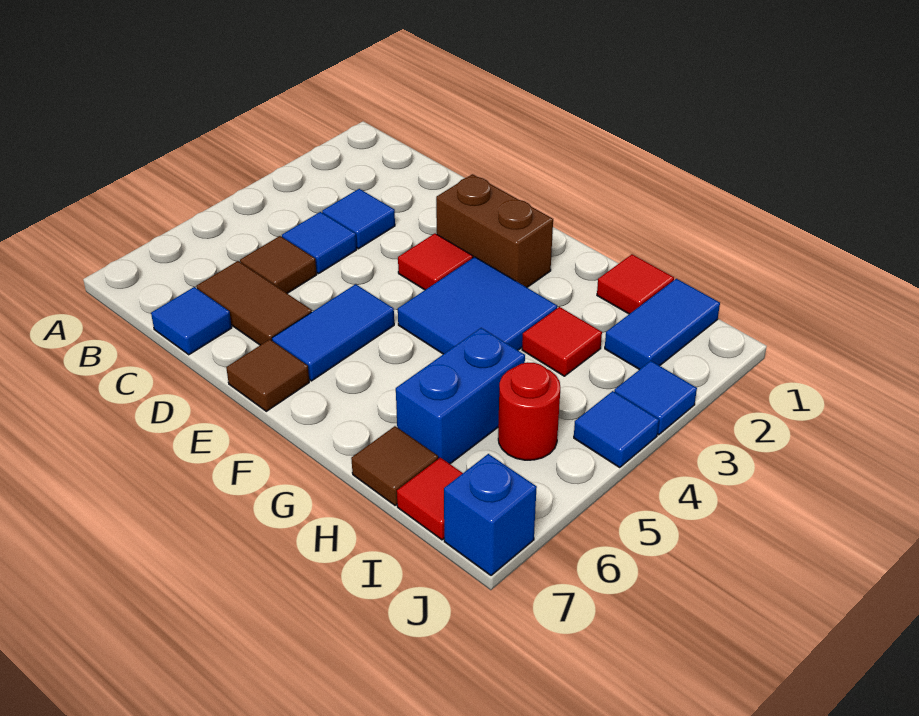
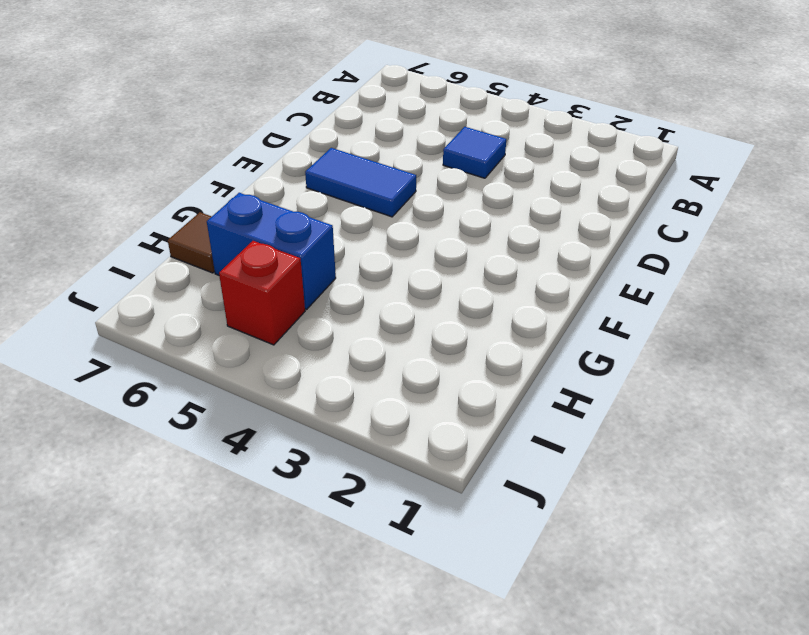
red 1x1 brick [219,241,305,345] -> red 1x1 round brick [498,362,560,460]
none -> blue 1x1 tile [322,189,395,249]
none -> brown 1x1 tile [240,236,317,293]
none -> brown 1x2 tile [197,261,312,345]

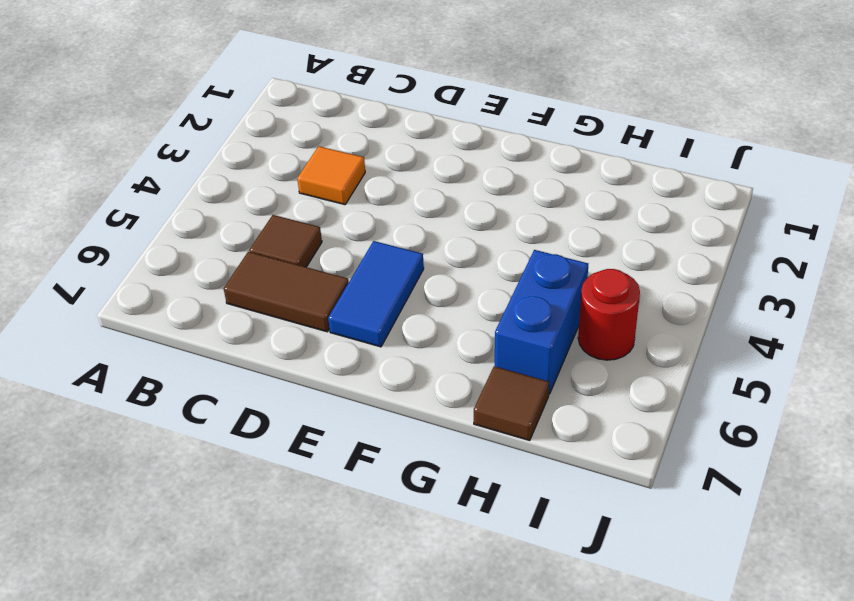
orange 1x1 tile [297,146,365,205] -> blue 1x1 tile [322,189,395,249]
none -> blue 1x1 tile [282,212,357,274]
none -> blue 1x1 tile [151,287,232,355]
none -> brown 1x2 brick [436,174,553,287]

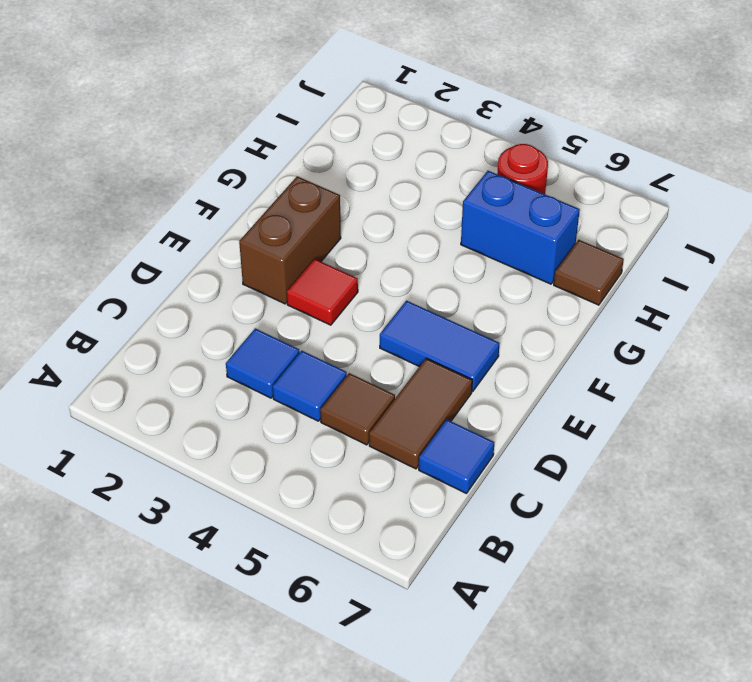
none -> brown 1x1 tile [226,339,309,411]
none -> blue 2x2 tile [398,257,557,354]
none -> red 1x1 tile [597,254,674,314]

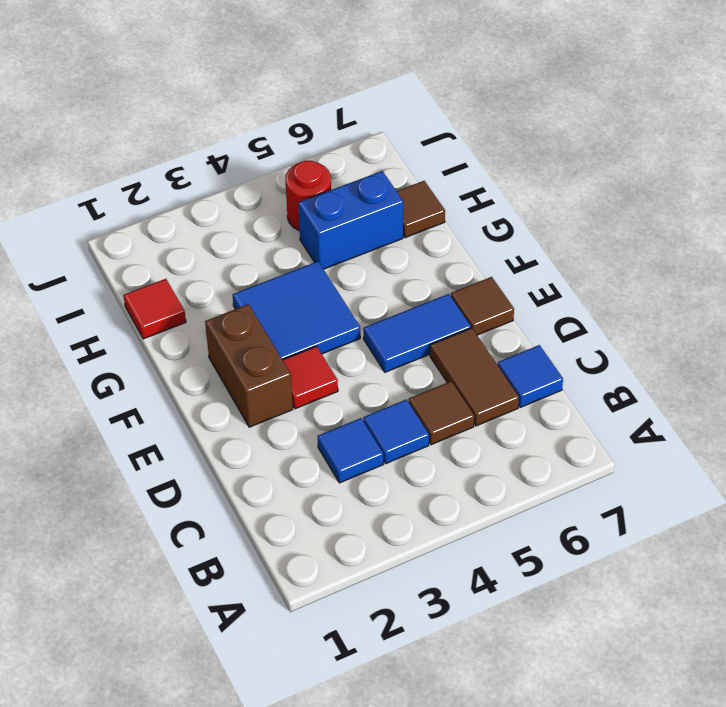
none -> red 1x1 tile [522,307,602,376]
none -> blue 1x2 tile [605,279,720,370]
none -> red 1x1 tile [397,458,463,540]

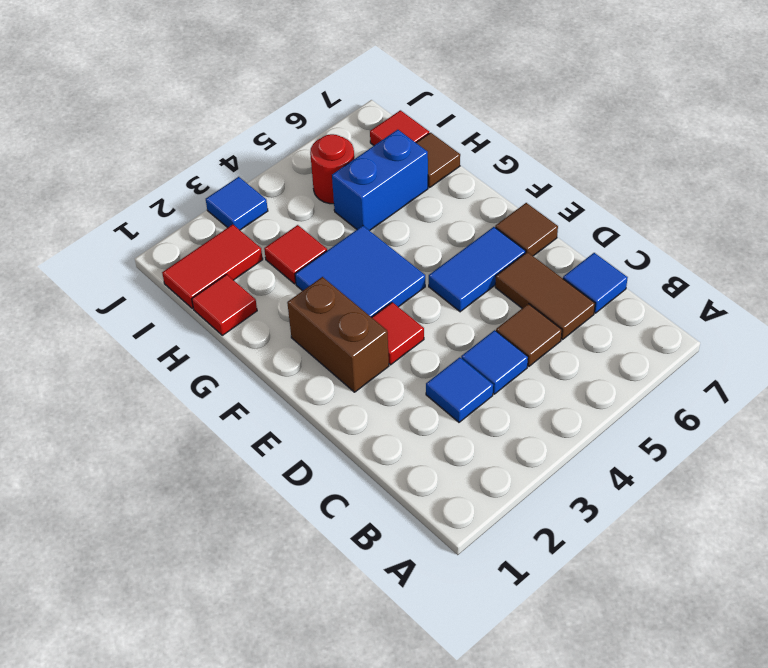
red 1x2 tile [162,224,263,309] -> blue 1x2 tile [605,279,720,370]
none -> blue 1x1 tile [574,391,659,467]
none -> blue 1x1 brick [444,454,537,575]

